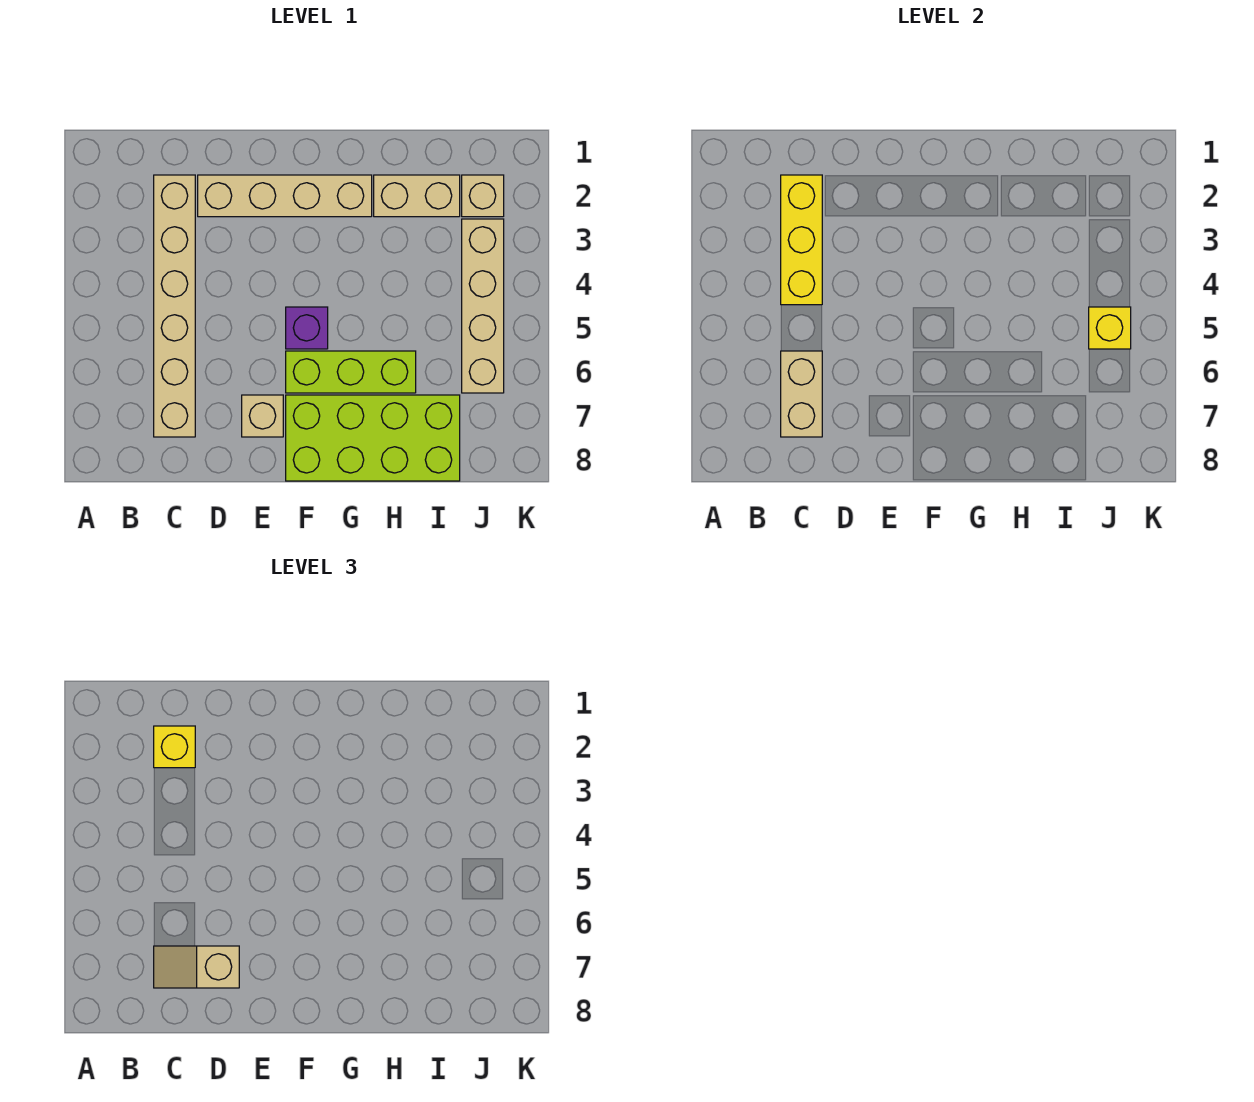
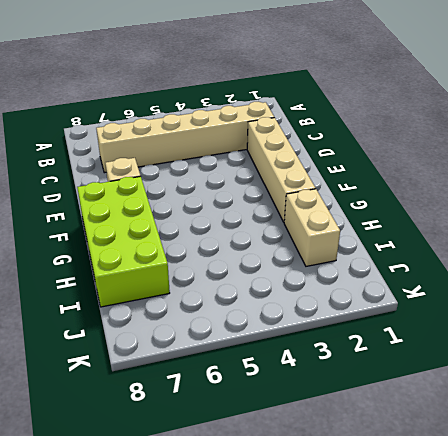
none -> purple 1x1 brick [286,307,328,349]
none -> lime 1x3 brick [286,351,416,393]
none -> tan 1x1 brick [462,175,504,217]

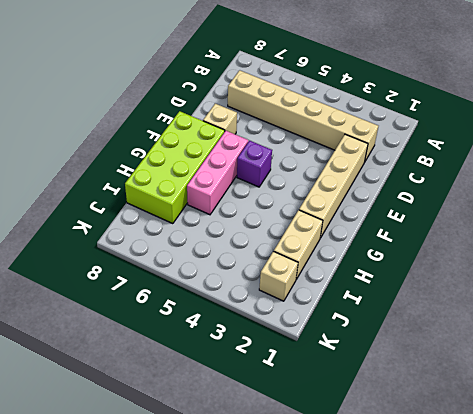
pink 1x3 brick [187,131,248,215] -> lime 1x3 brick [286,351,416,393]
none -> tan 1x4 brick [462,219,504,393]
none -> yellow 1x3 brick [781,175,822,305]
none -> tan 1x2 brick [781,351,822,437]

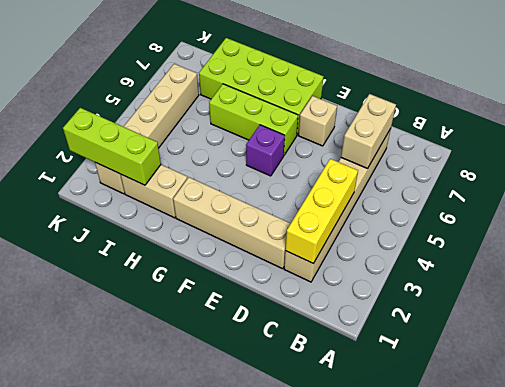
lime 1x3 brick [63,108,161,185] -> none
none -> yellow 1x1 brick [1089,307,1131,349]
none -> yellow 1x1 brick [154,726,195,768]
none -> tan 1x2 slope [154,946,239,988]

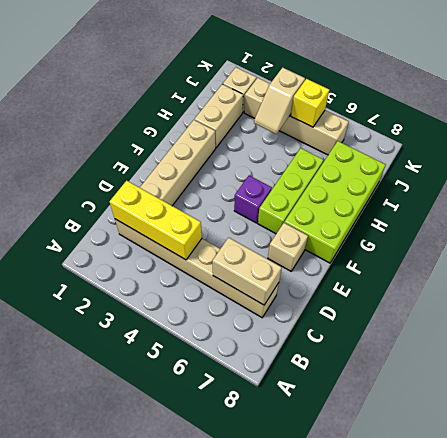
tan 1x2 slope [254,67,305,134] -> tan 1x2 slope moved to [154,946,239,988]
none -> yellow 1x1 brick [154,726,195,768]

